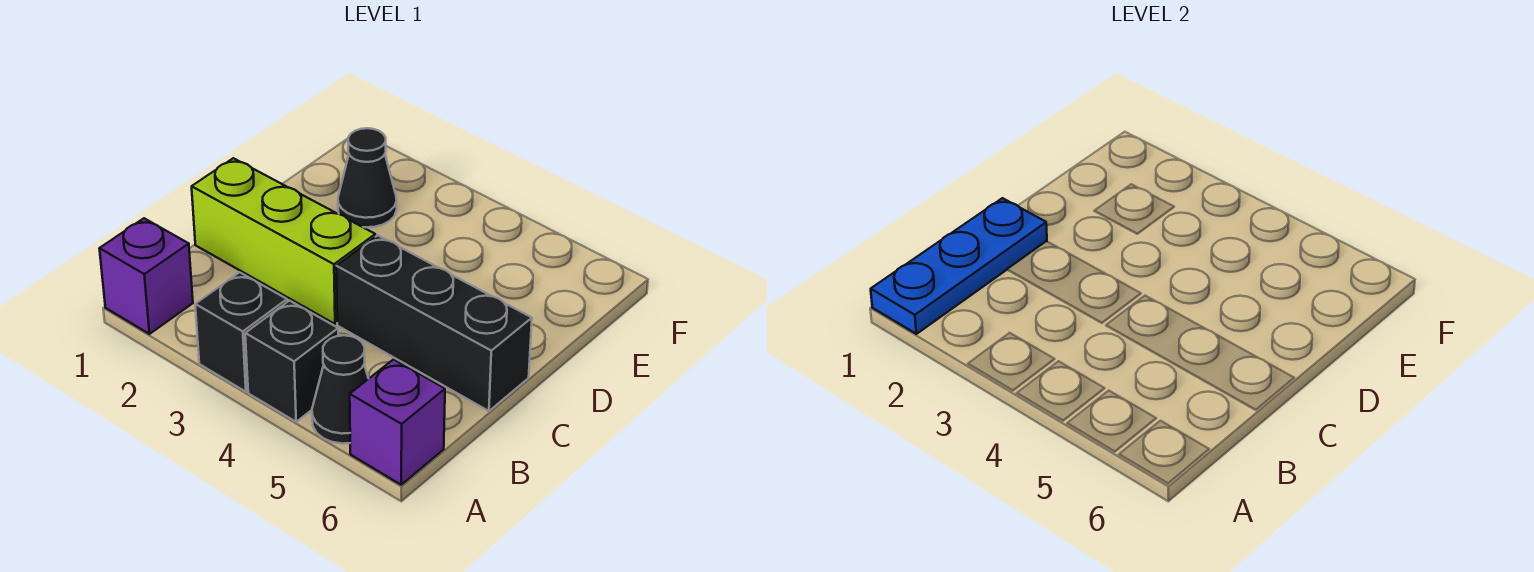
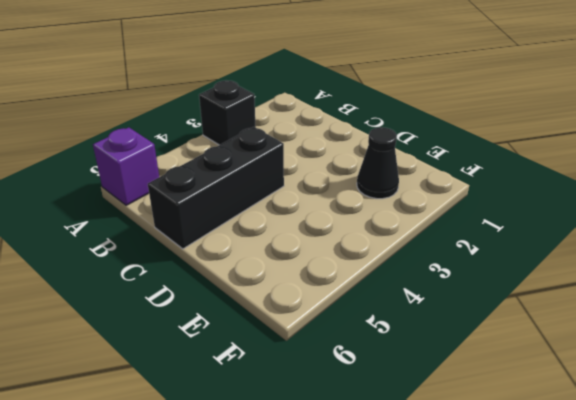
none -> purple 1x1 brick [99,218,193,334]
none -> black 1x1 brick [245,301,338,422]

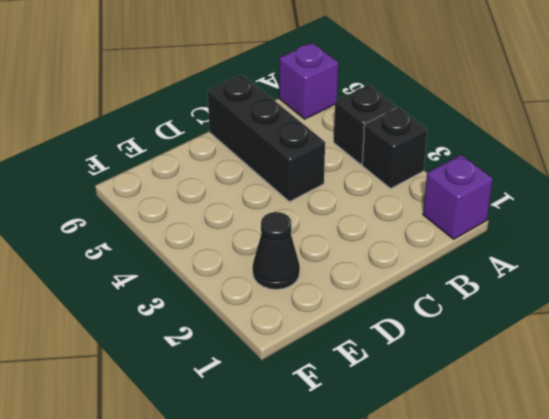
none -> black 1x1 cone [312,335,368,444]
none -> lime 1x3 brick [192,158,375,324]

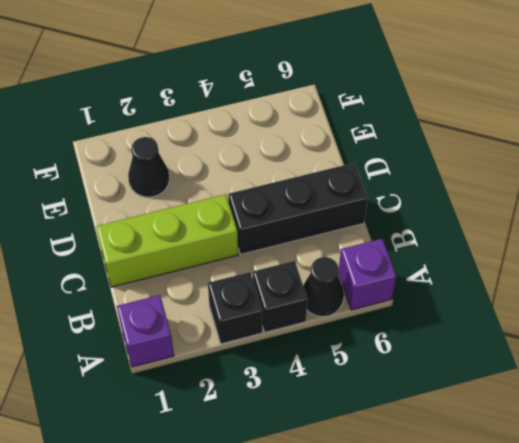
none -> blue 1x3 plate [871,198,1047,334]

